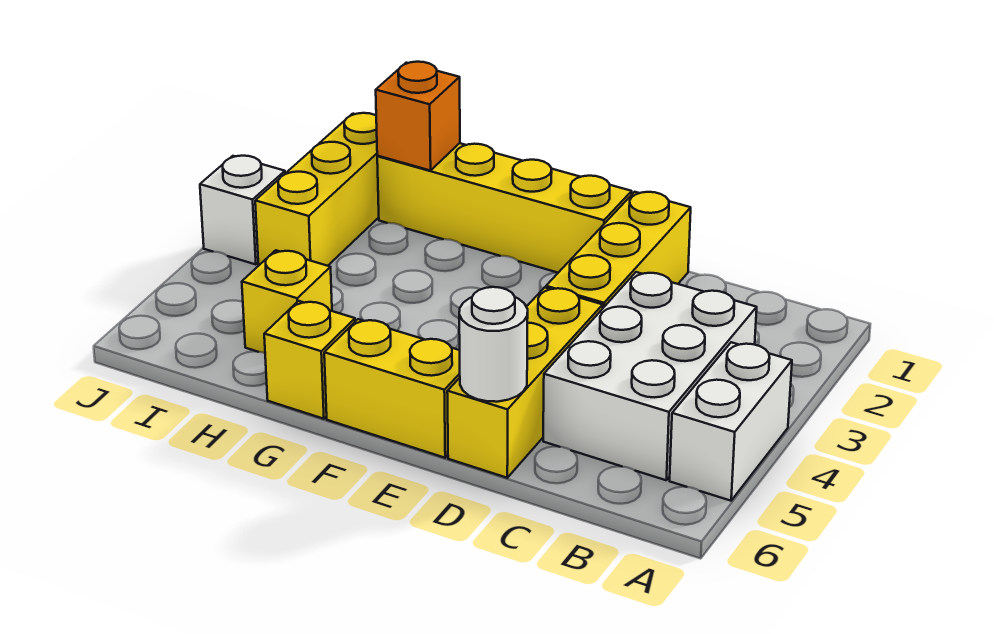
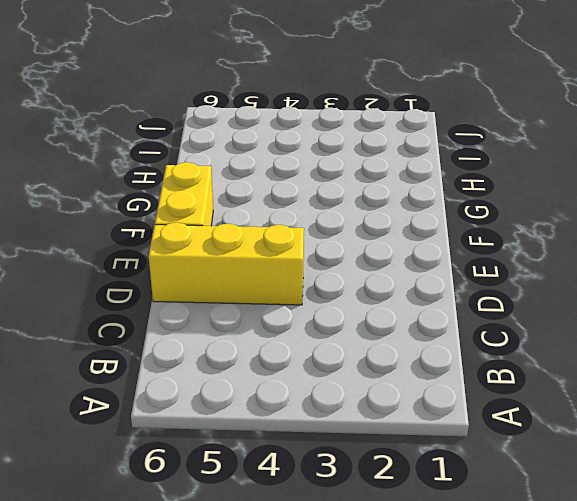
none -> white 1x2 brick [670,342,792,501]
none -> white 2x3 brick [543,272,757,480]
none -> yellow 1x3 brick [546,192,691,308]

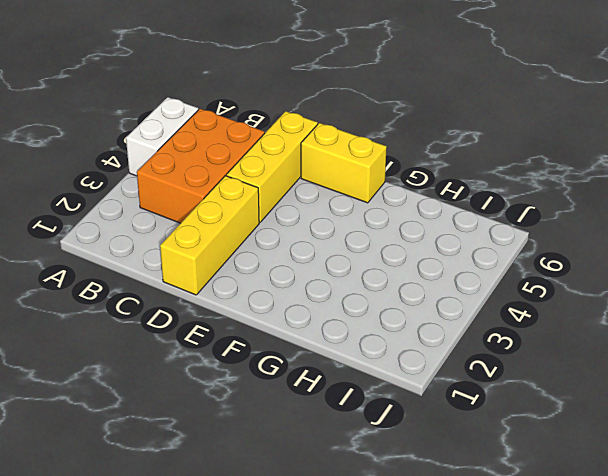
orange 2x3 brick [137,109,265,223] -> white 2x3 brick [543,272,757,480]
none -> yellow 1x4 brick [377,143,632,273]
none -> yellow 1x1 brick [264,301,355,419]
none -> yellow 1x1 brick [242,250,332,353]

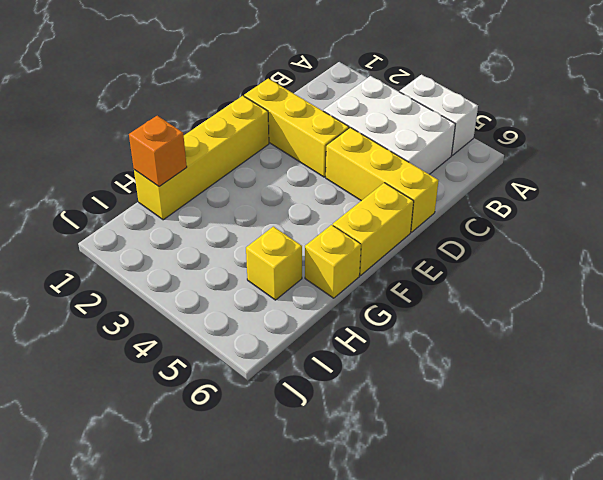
none -> yellow 1x3 brick [255,113,379,266]
none -> white 1x1 brick [200,156,285,265]
none -> white 1x1 round brick [459,287,528,402]

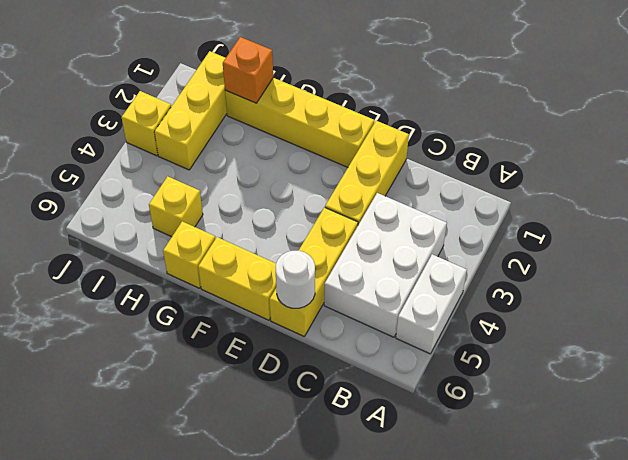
yellow 1x1 brick [122,91,171,156] -> white 1x1 brick [200,156,285,265]

